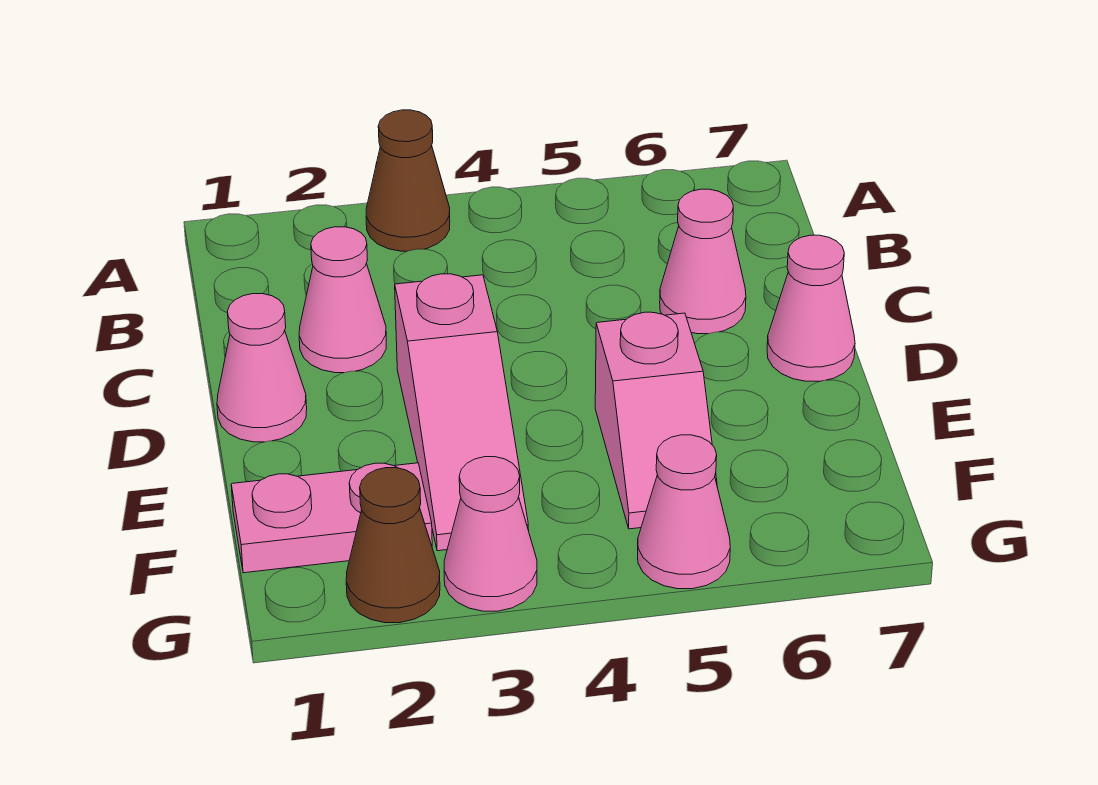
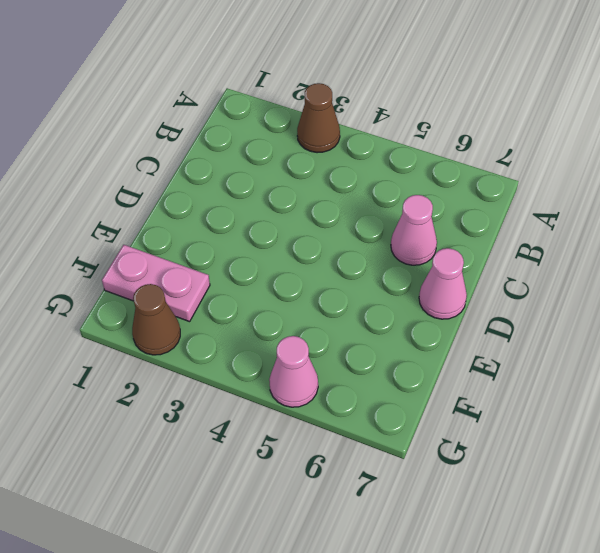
none -> pink 1x1 cone [299,227,386,373]
none -> pink 1x1 cone [217,294,307,442]

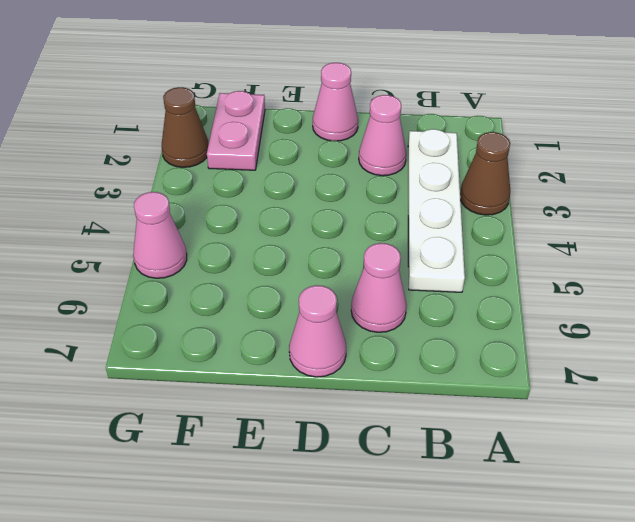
white 1x4 plate [408,129,465,292] -> none
none -> pink 1x3 slope [395,274,529,551]
none -> pink 1x2 slope [595,312,717,529]

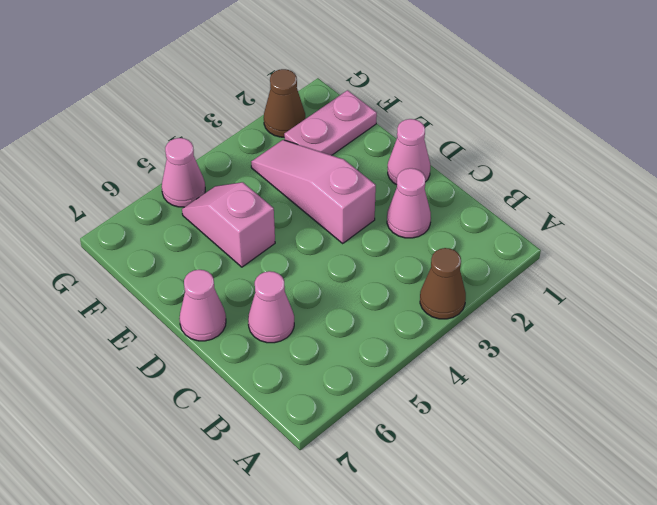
none -> pink 1x1 cone [444,457,537,611]

